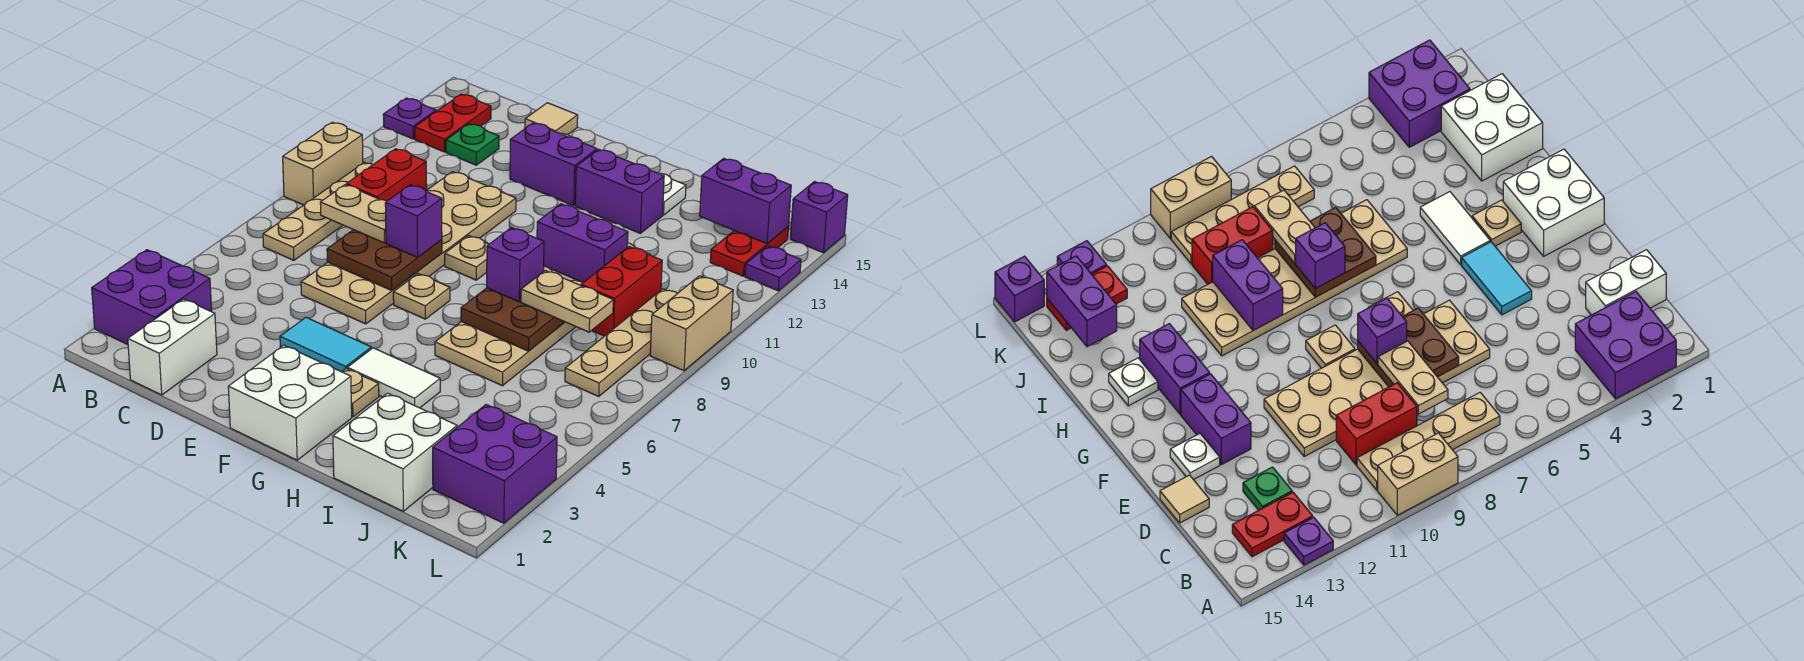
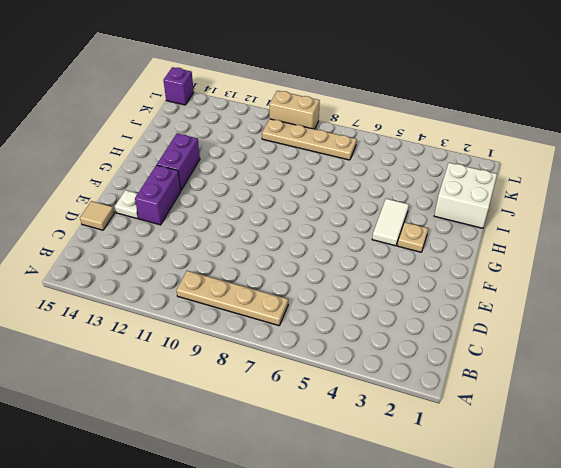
none -> purple 2x2 brick [92,250,212,345]
none -> tan 1x2 brick [283,122,363,205]
none -> purple 1x1 plate [383,98,436,139]
none -> red 1x2 plate [415,94,491,152]

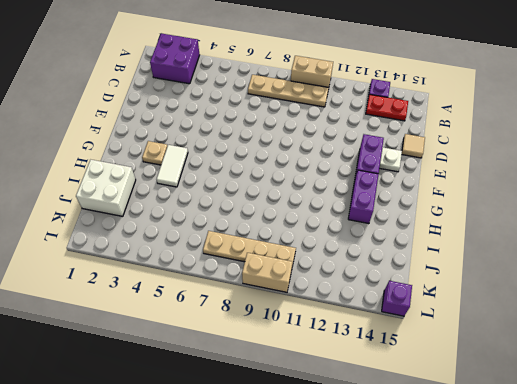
none -> white 1x2 brick [128,299,217,395]
none -> red 1x2 brick [346,149,427,201]
none -> green 1x1 plate [446,124,499,165]
none -> tan 2x6 plate [301,172,516,324]

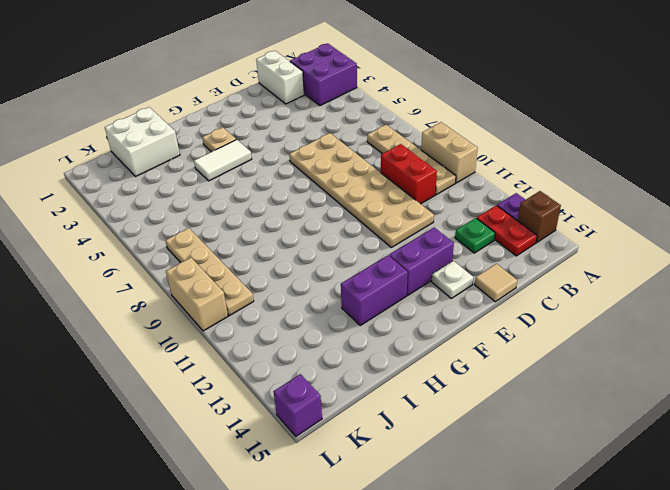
brown 1x1 brick [518,191,561,242] -> none
none -> cyan 1x2 tile [280,317,371,372]
none -> white 2x2 brick [228,345,352,460]
none -> tan 1x1 plate [393,274,450,319]
none -> tan 1x1 plate [445,236,489,280]

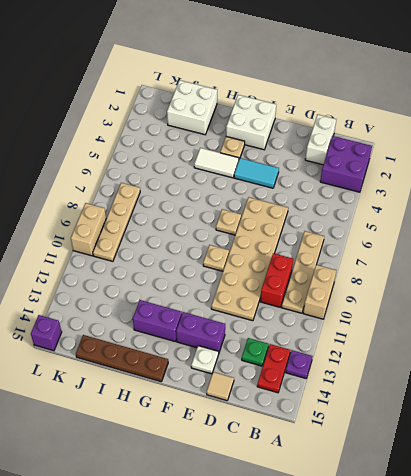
brown 1x4 plate [76,335,168,382] -> none
none -> tan 2x6 plate [435,243,650,386]
none -> white 1x1 plate [659,173,686,215]
none -> red 1x2 brick [581,247,662,336]
none -> purple 2x2 brick [433,405,557,523]

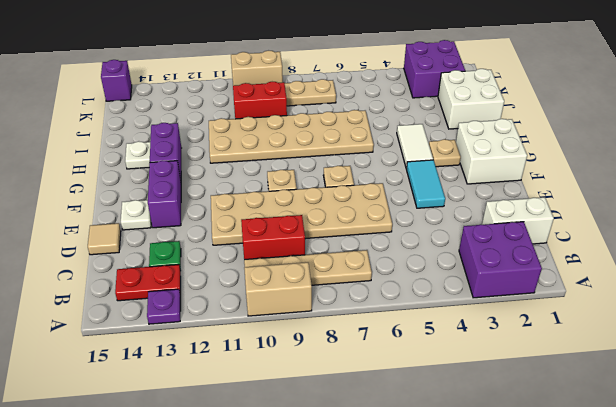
none -> red 1x2 plate [710,227,788,276]
none -> purple 1x1 plate [745,246,801,291]
none -> brown 2x2 plate [327,230,442,290]
none -> brown 2x2 plate [461,288,564,351]

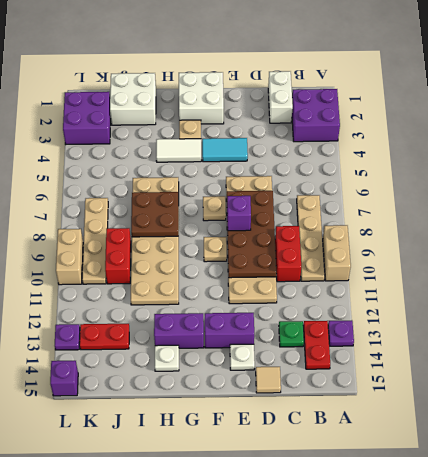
brown 2x4 plate [227,191,276,278] -> brown 2x2 plate [327,230,442,290]
red 1x2 plate [80,324,129,350] -> red 1x2 plate turned to [710,227,788,276]
none -> purple 1x2 brick [537,204,628,282]
none -> purple 1x2 brick [700,158,791,244]
none -> tan 1x2 plate [320,185,387,243]
none -> purple 1x1 brick [487,228,544,302]

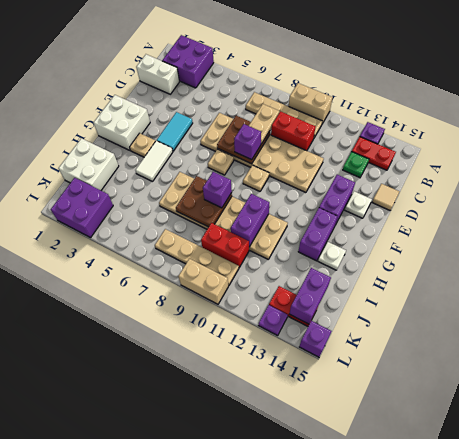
none -> tan 1x2 plate [521,270,613,332]

